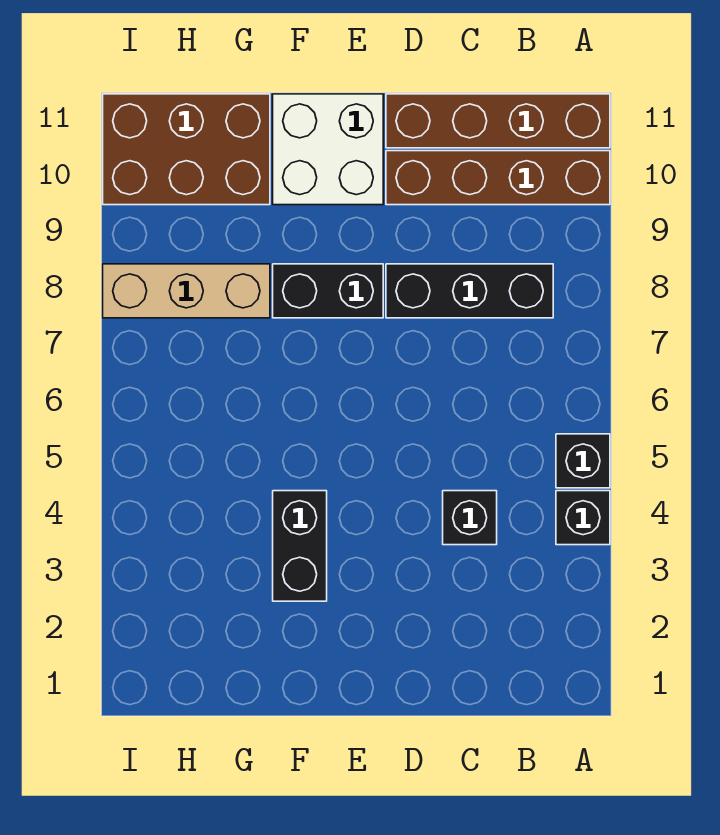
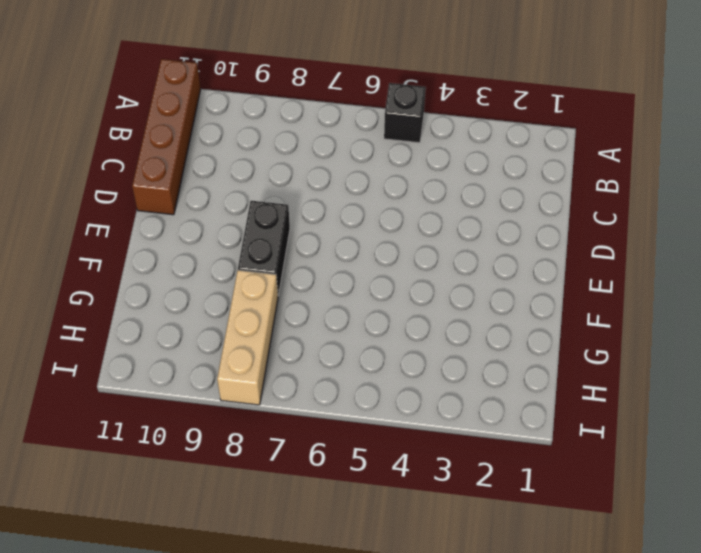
none -> black 1x1 brick [556,491,610,545]
none -> brown 1x4 brick [386,151,610,205]

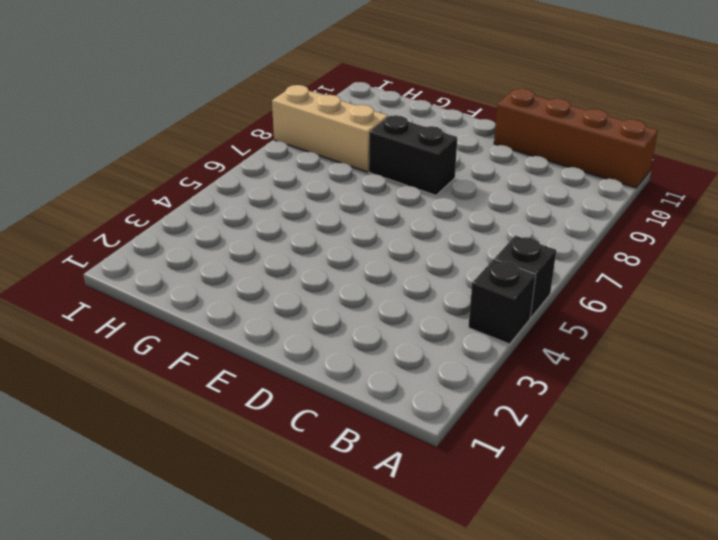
none -> brown 1x4 brick [386,151,610,205]
none -> black 1x3 brick [386,264,553,318]

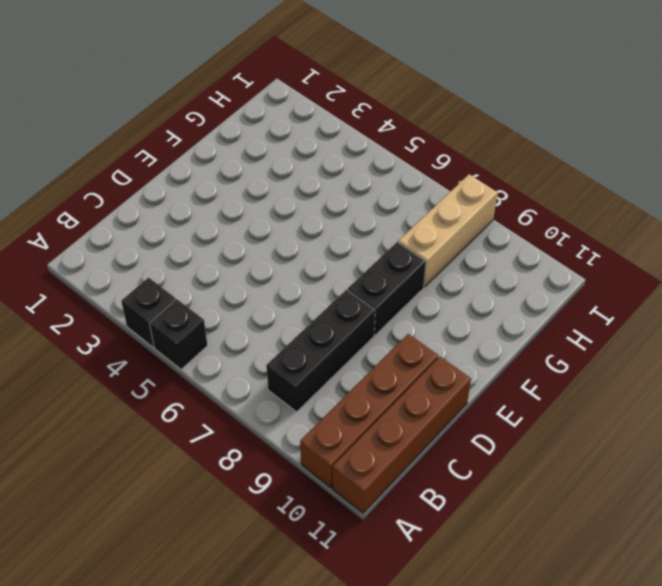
none -> black 1x1 brick [443,491,497,545]
none -> white 2x2 brick [273,94,383,205]

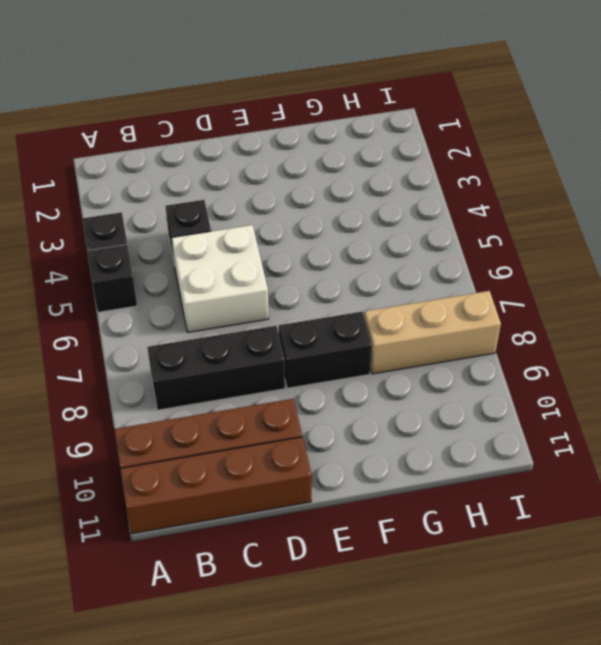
white 2x2 brick [172,225,269,332] -> white 2x2 brick moved to [273,94,383,205]
none -> black 1x2 brick [273,491,327,601]
none -> brown 2x3 brick [103,94,270,205]

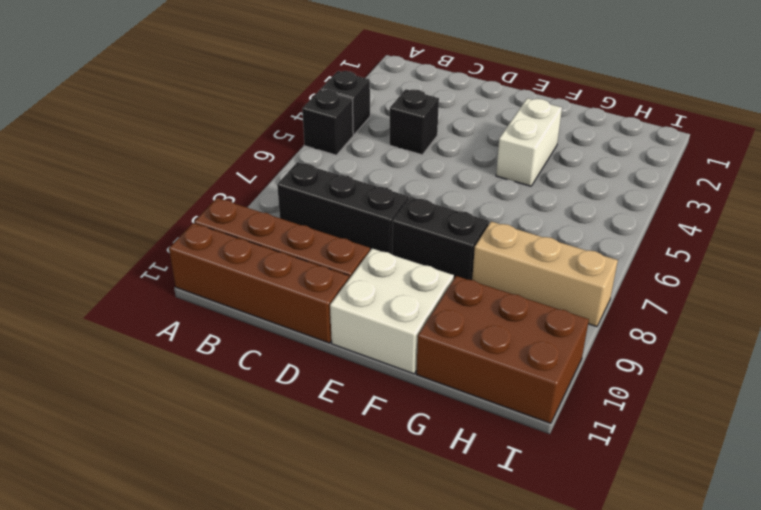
white 1x2 brick [496,98,562,186] -> black 1x2 brick [273,491,327,601]

